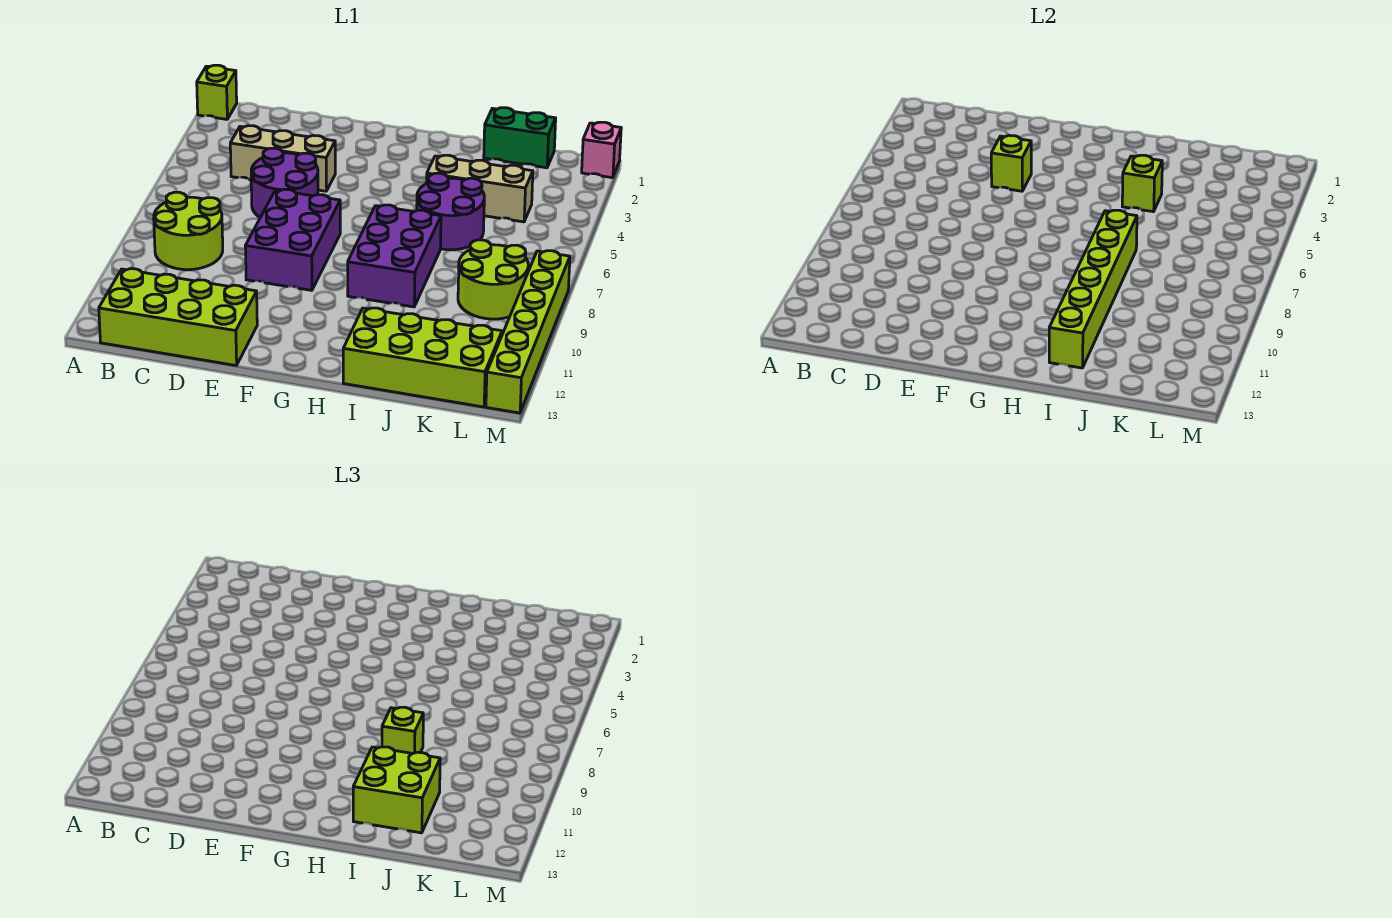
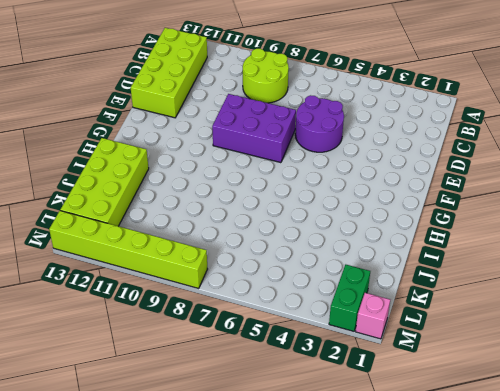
green 1x2 brick [329,265,370,331] -> green 1x2 brick moved to [484,108,556,168]
none -> lime 1x1 brick [197,65,237,119]
none -> tan 1x3 brick [230,126,335,191]
none -> purple 2x3 brick [348,205,441,307]

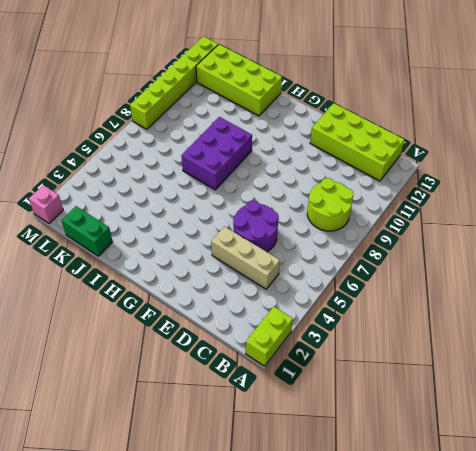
lime 1x2 brick [246,307,293,366] -> lime 1x1 brick [197,65,237,119]
none -> purple 2x3 brick [245,189,340,290]
none -> tan 1x3 brick [427,155,533,222]
none -> purple 2x2 round brick [417,173,484,250]

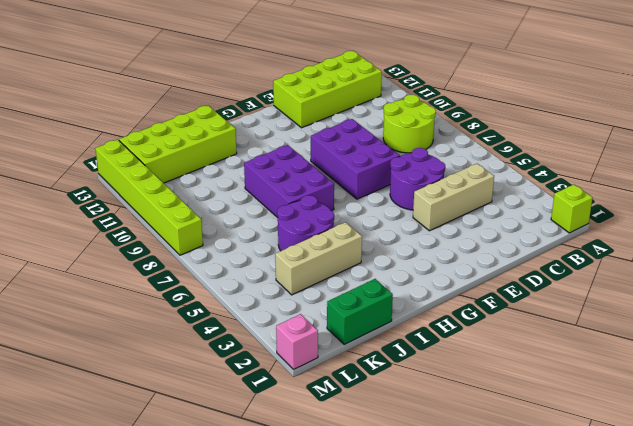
none -> lime 2x2 round brick [458,240,528,319]
none -> lime 1x1 brick [991,135,1031,191]
none -> lime 1x1 brick [1122,155,1162,212]

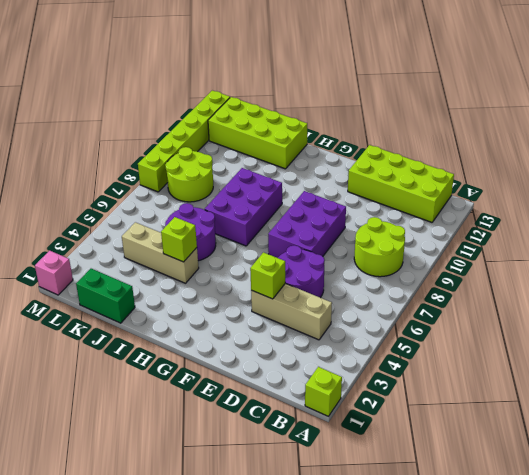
none -> lime 1x6 brick [1049,210,1137,368]
none -> lime 1x1 brick [382,707,423,754]
none -> lime 2x2 brick [353,747,440,833]

